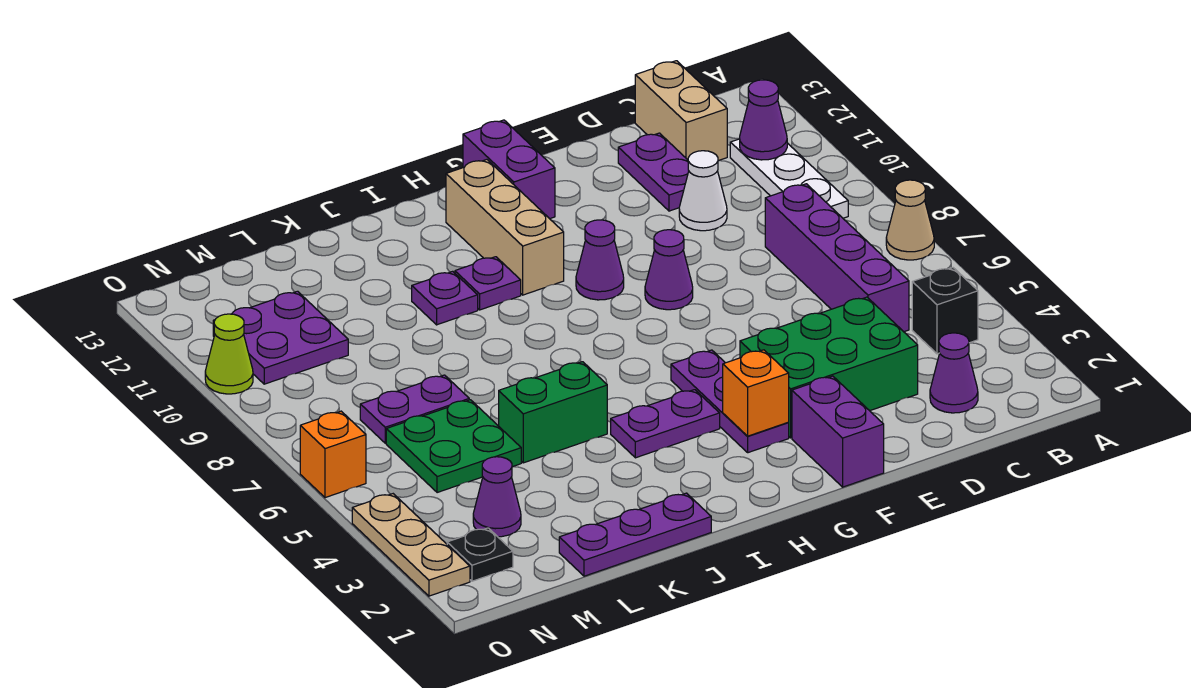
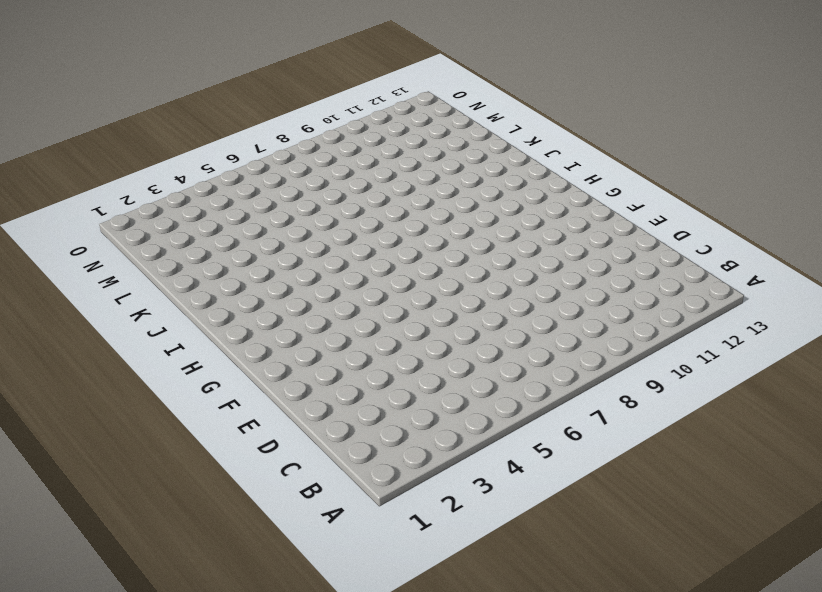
none -> tan 1x1 cone [886,180,934,260]
none -> black 1x1 brick [912,268,978,354]
none -> white 1x3 plate [730,139,848,218]
none -> purple 1x1 cone [930,333,978,413]

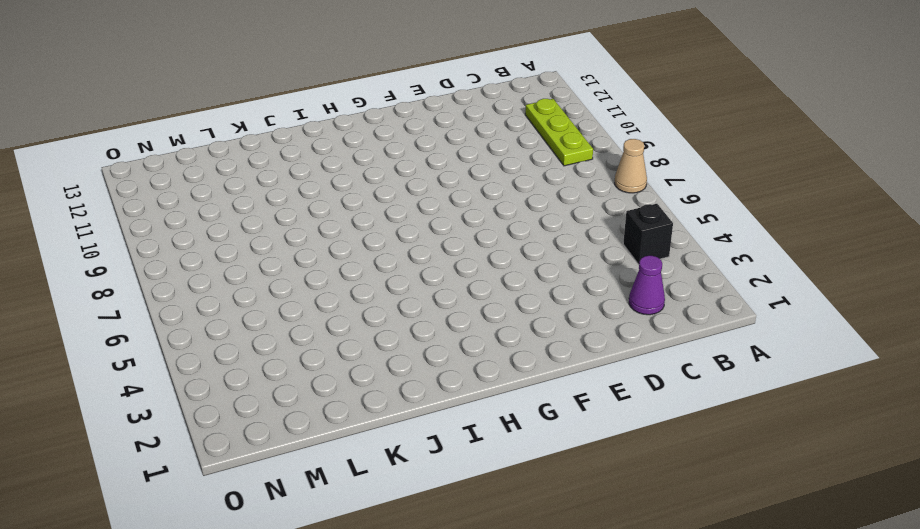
lime 1x3 plate [525,99,593,166] -> white 1x3 plate [730,139,848,218]
none -> purple 1x4 brick [765,184,909,332]
none -> tan 1x2 brick [635,61,727,161]
none -> green 2x3 brick [740,297,918,438]
none -> white 1x1 cone [679,151,727,231]

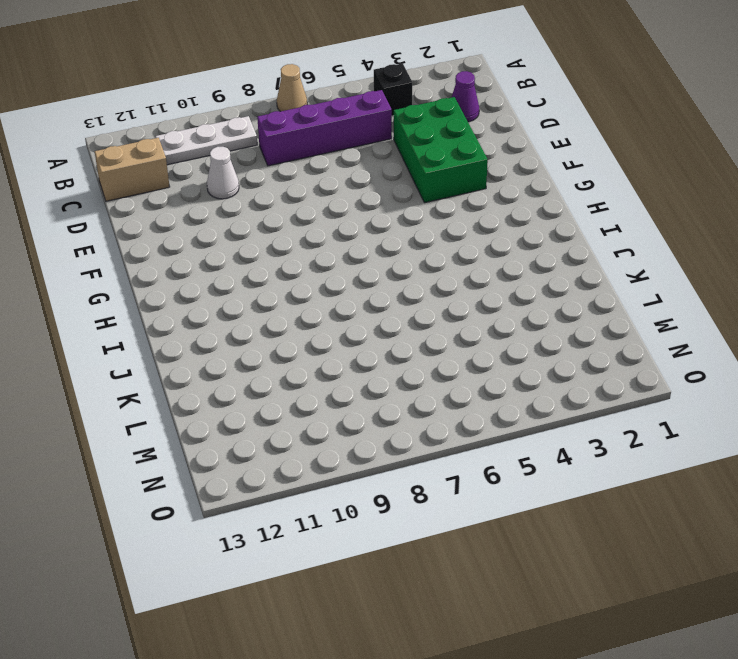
none -> purple 1x2 plate [618,133,689,211]
none -> purple 1x2 brick [792,376,884,487]
none -> purple 1x1 cone [645,230,693,310]
none -> purple 1x3 plate [671,350,789,453]

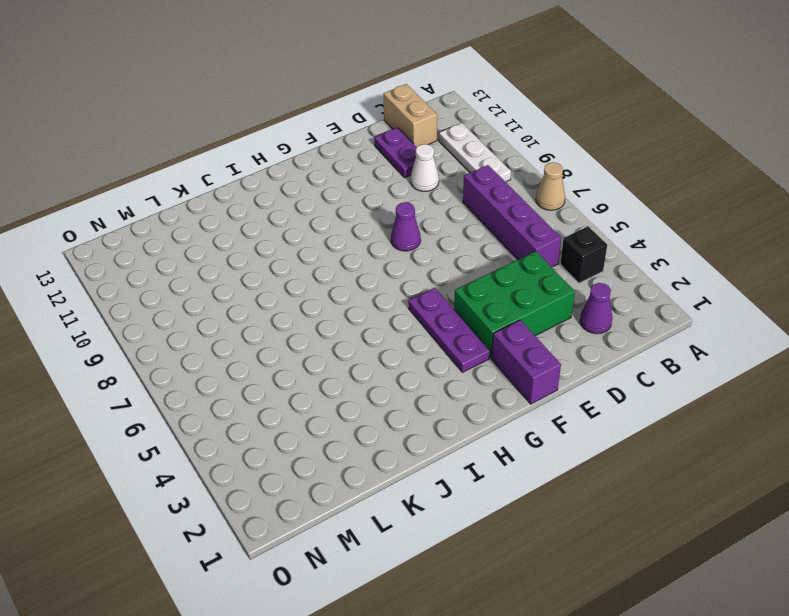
none -> purple 1x1 cone [576,220,624,300]
none -> purple 1x2 brick [463,120,555,219]
none -> purple 1x2 plate [611,390,720,458]
none -> tan 1x3 brick [446,160,564,295]

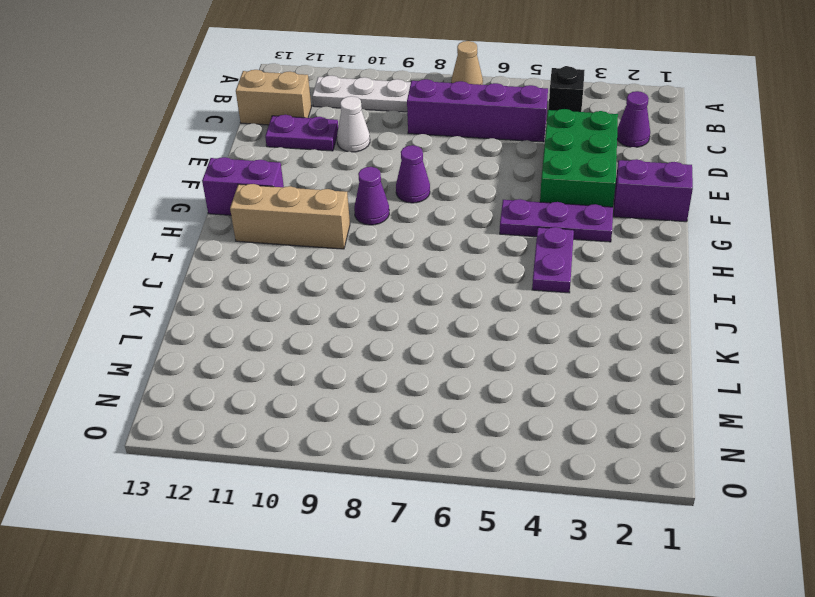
none -> purple 1x1 plate [455,257,521,310]
none -> purple 1x3 plate [559,493,711,576]
none -> green 1x2 brick [499,362,607,463]
none -> purple 1x1 plate [412,271,478,325]

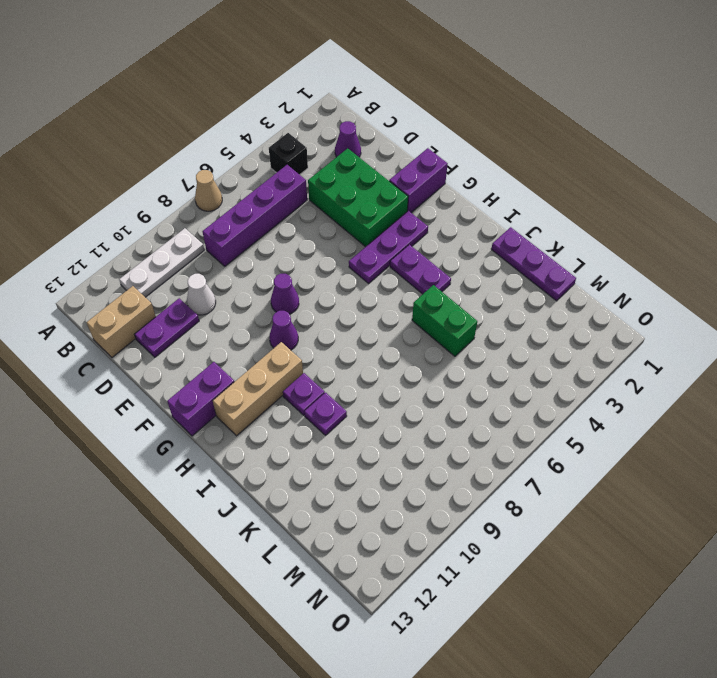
none -> green 2x2 plate [386,400,521,493]
none -> purple 1x2 plate [360,375,469,443]
none -> purple 1x1 cone [473,457,521,537]
none -> purple 2x2 plate [213,291,348,384]

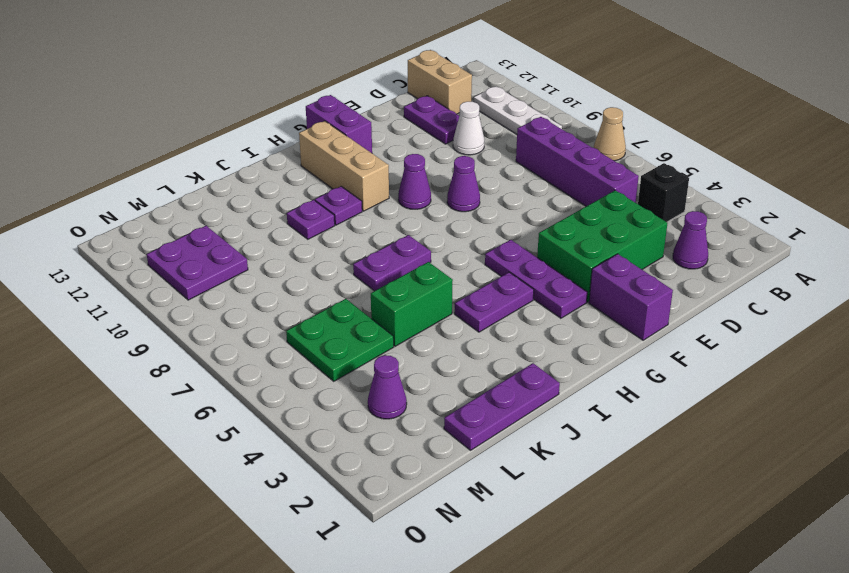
purple 1x2 plate [353,235,431,291] -> purple 1x2 plate moved to [360,375,469,443]
none -> black 1x1 plate [447,528,513,581]
none -> tan 1x3 plate [352,494,470,596]
none -> orange 1x1 brick [300,411,366,498]
none -> lime 1x1 cone [205,314,253,394]

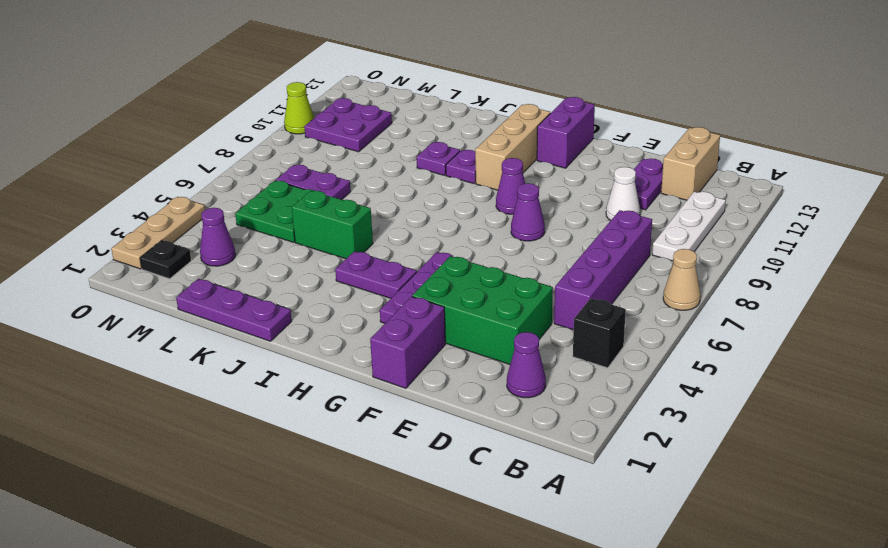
none -> orange 1x1 brick [300,411,366,498]
none -> purple 1x1 cone [740,80,787,160]
none -> orange 1x1 brick [723,350,789,436]

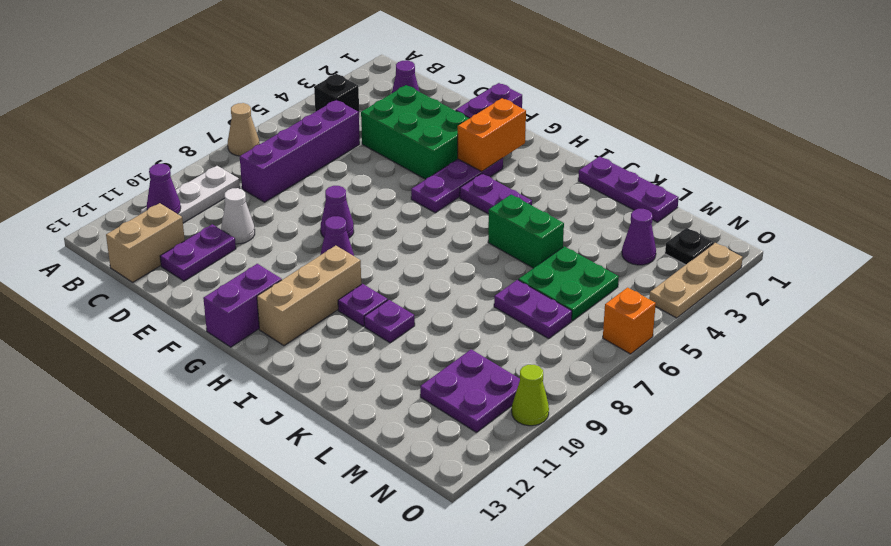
orange 1x2 brick [458,98,526,171] -> orange 1x1 brick [723,350,789,436]

